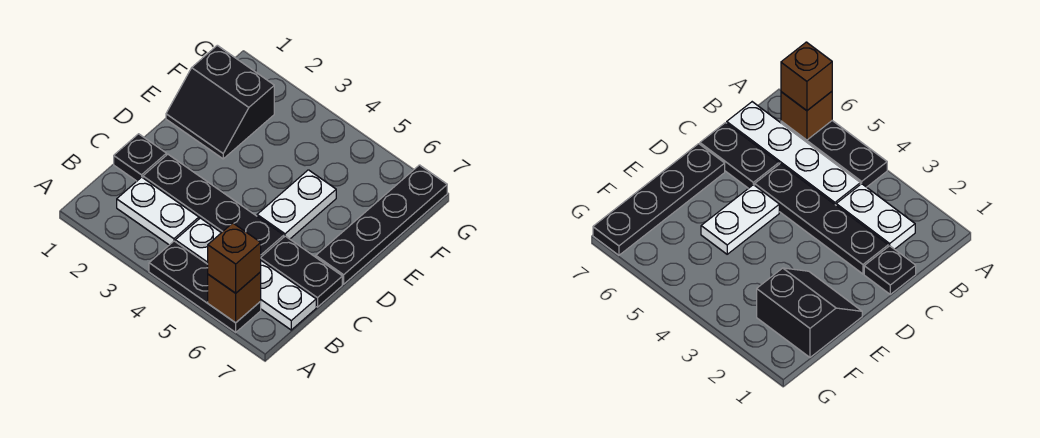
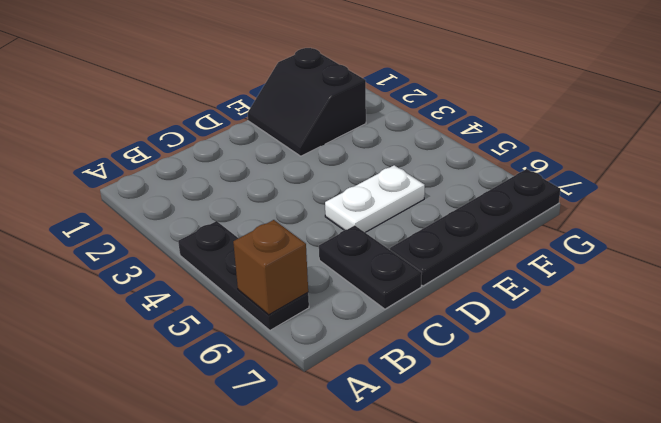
none -> white 1x2 plate [117,177,199,245]
none -> white 1x4 plate [175,218,316,330]

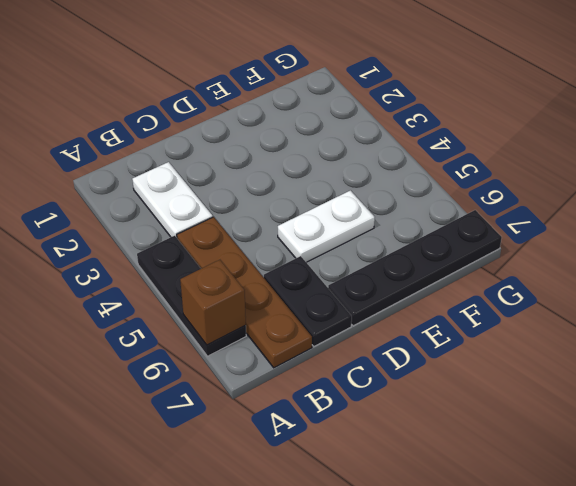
brown 1x4 plate [177,217,312,368] -> white 1x4 plate [175,218,316,330]
none -> black 1x1 plate [114,134,166,181]
none -> black 1x4 plate [143,154,284,257]

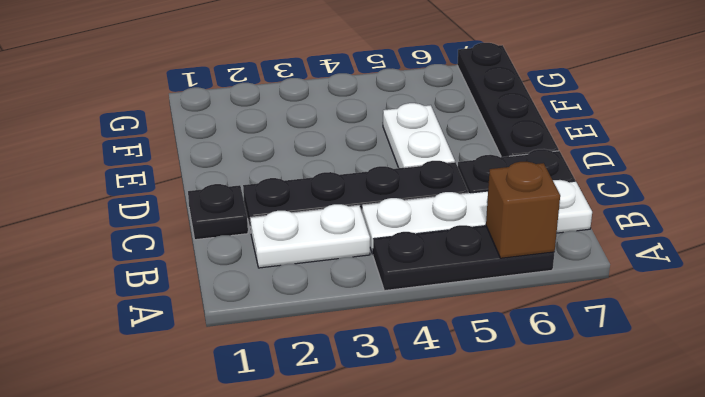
none -> black 2x2 slope [166,45,274,159]
none -> brown 1x1 brick [208,223,261,293]

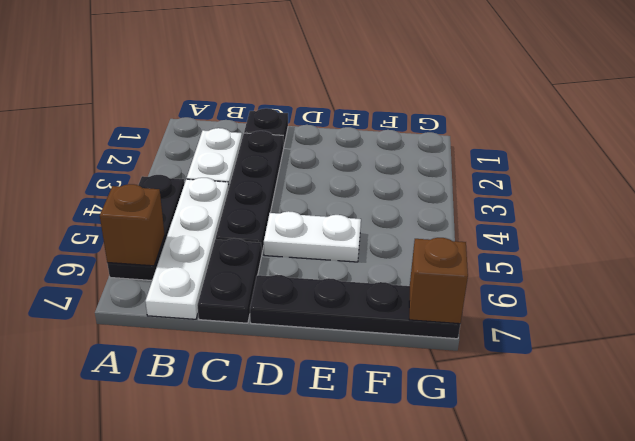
brown 1x1 brick [409,238,468,324] -> brown 1x1 brick moved to [208,223,261,293]
none -> black 2x2 slope [166,45,274,159]

